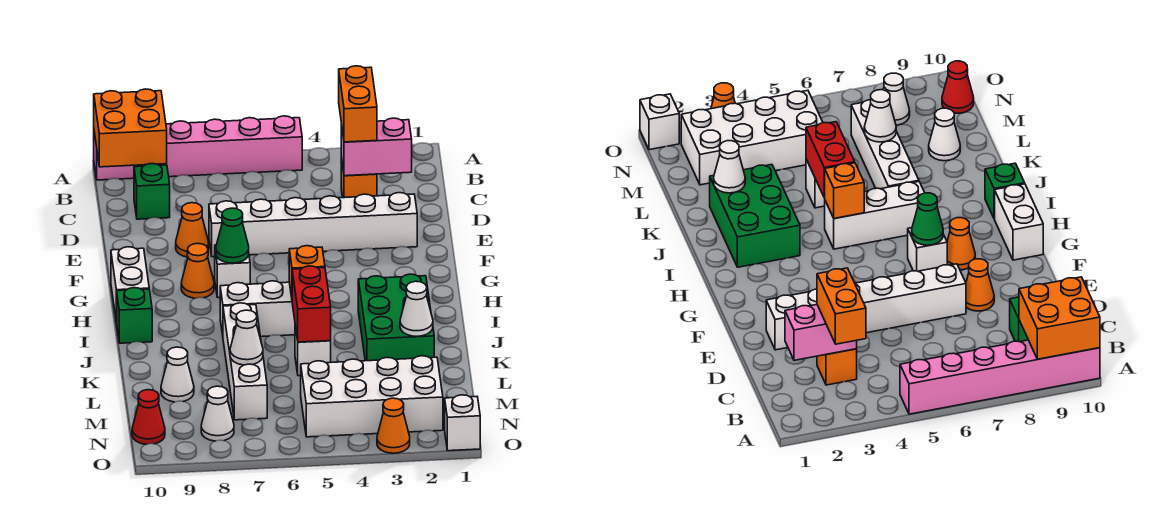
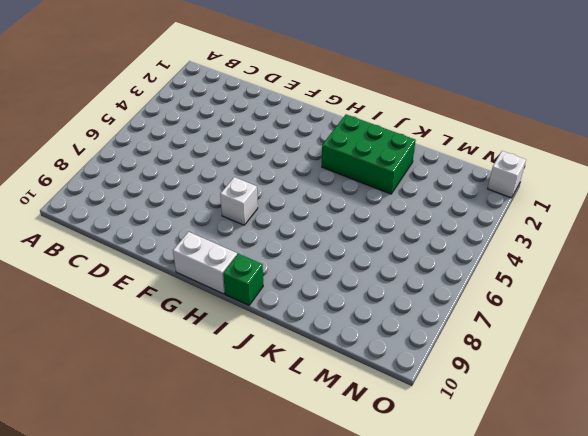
none -> pink 1x6 brick [94,116,302,180]
none -> orange 1x1 brick [341,157,377,198]
none -> green 1x1 brick [134,164,170,219]

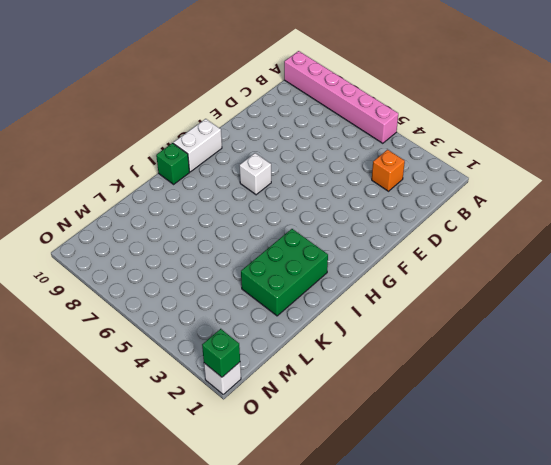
green 1x1 brick [202,329,240,377] -> green 1x1 brick moved to [134,164,170,219]
none -> white 1x6 brick [209,193,417,257]
none -> orange 1x1 cone [176,203,209,257]
none -> orange 1x1 cone [181,243,214,298]

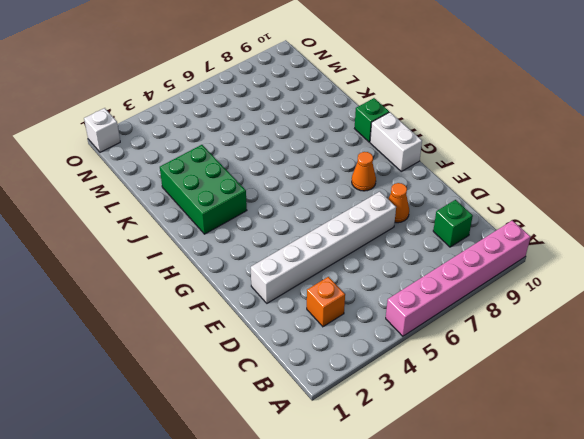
none -> white 1x1 brick [215,245,250,298]
none -> white 1x3 brick [220,281,295,337]
none -> white 1x4 brick [223,303,267,420]

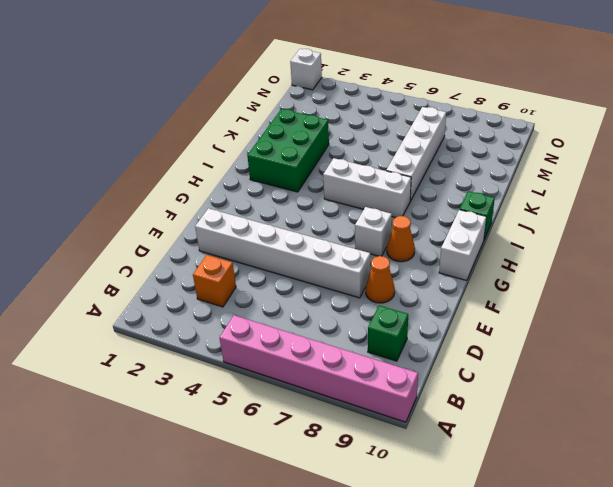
none -> white 1x1 brick [295,326,331,376]
none -> white 1x1 cone [161,347,194,402]
none -> white 2x4 brick [301,356,443,437]

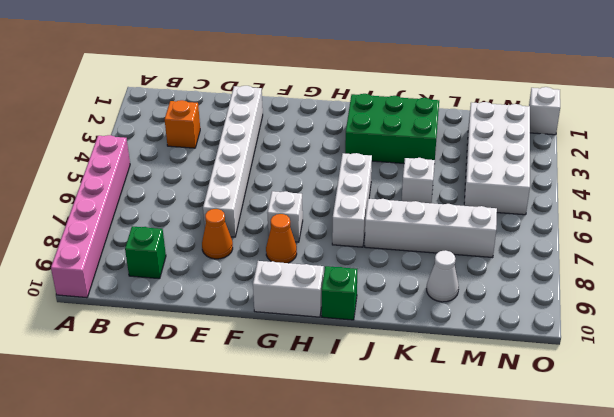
none -> white 1x1 cone [201,386,234,441]
none -> red 1x1 cone [132,390,165,444]
none -> orange 1x1 cone [377,398,410,453]

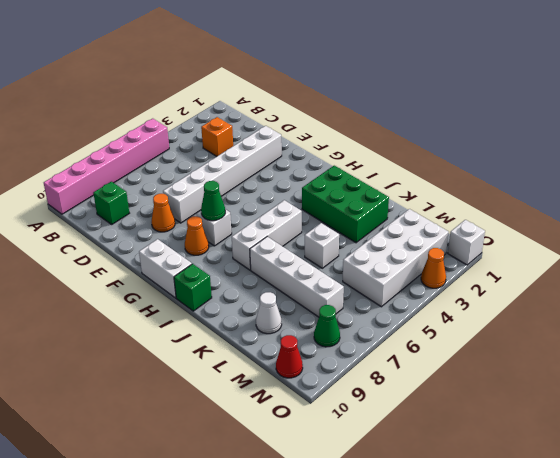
green 1x1 cone [314,305,340,347] -> white 1x1 cone [201,386,234,441]
none -> orange 2x2 brick [94,89,167,167]
none -> pink 1x2 brick [341,118,412,176]
none -> orange 1x1 brick [289,246,325,297]

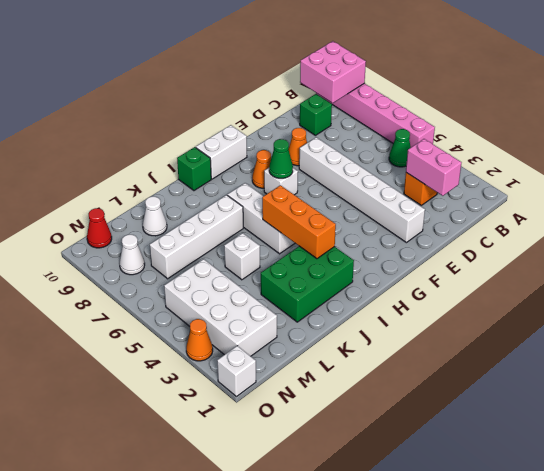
pink 2x2 brick [300,41,366,103] -> orange 2x2 brick [94,89,167,167]
green 1x1 cone [389,129,411,167] -> none
orange 1x3 brick [262,185,336,259] -> orange 1x1 brick [289,246,325,297]
none -> red 1x2 brick [292,266,331,342]
none -> white 1x1 cone [400,281,433,336]
none -> white 1x1 cone [230,310,263,365]

